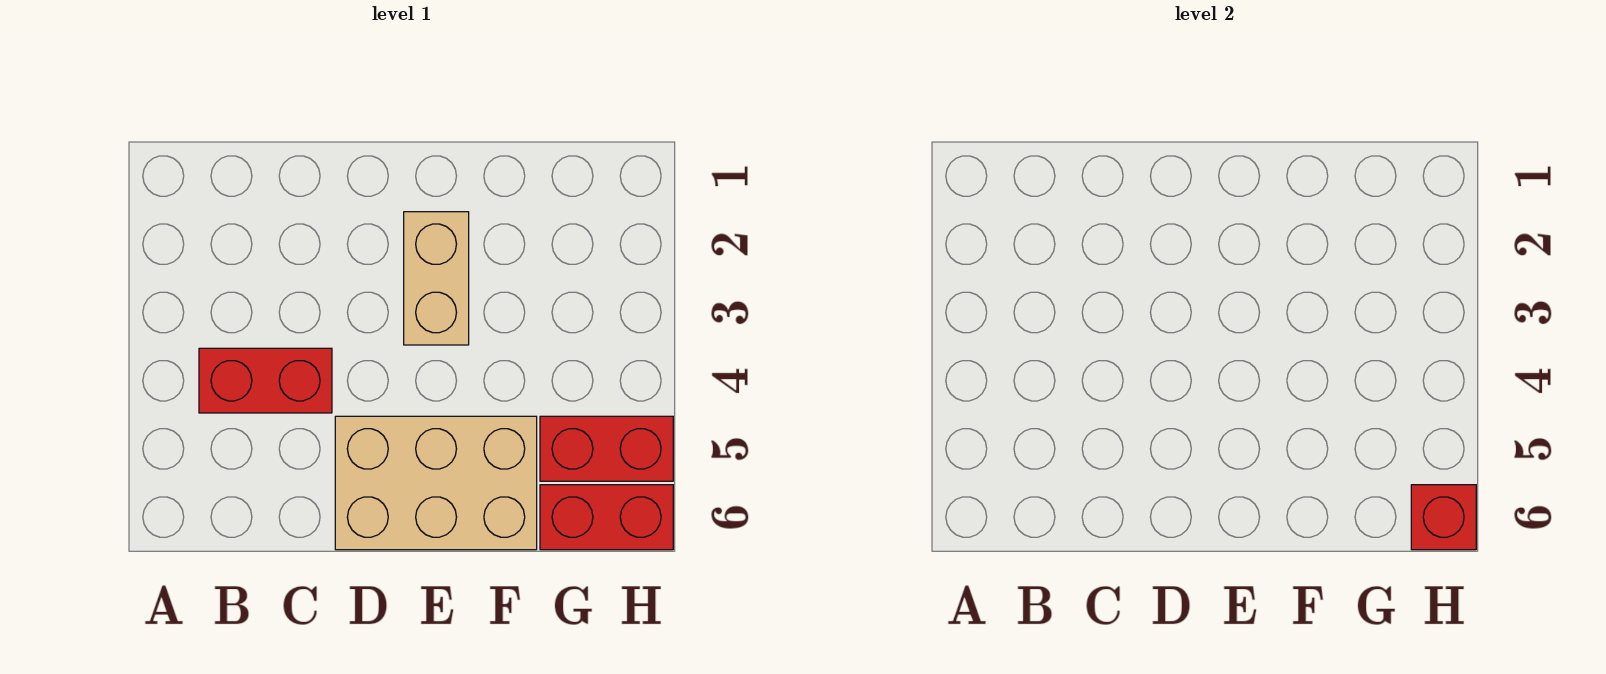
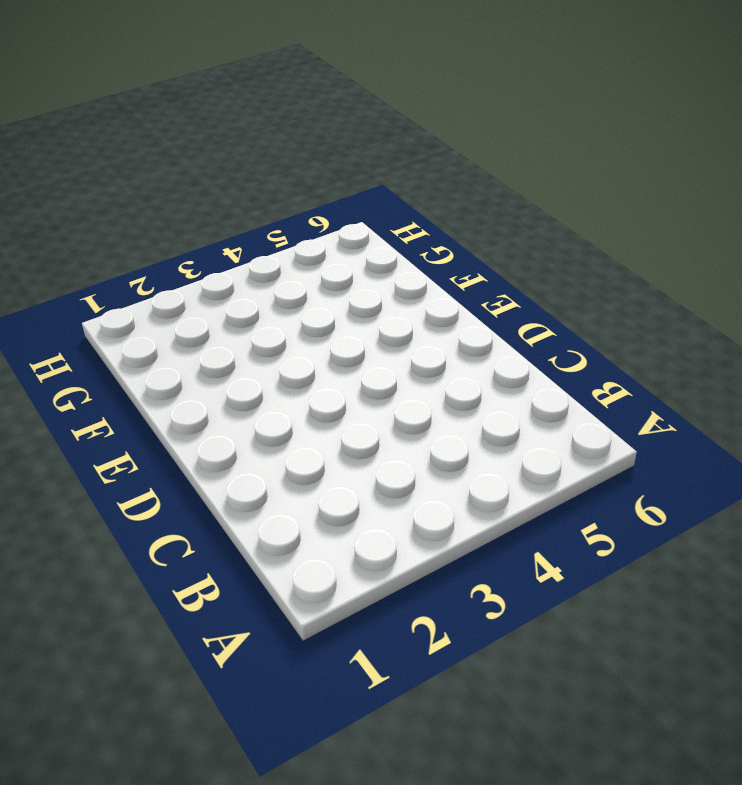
none -> red 1x2 brick [199,348,332,413]
none -> tan 2x3 brick [335,416,537,550]

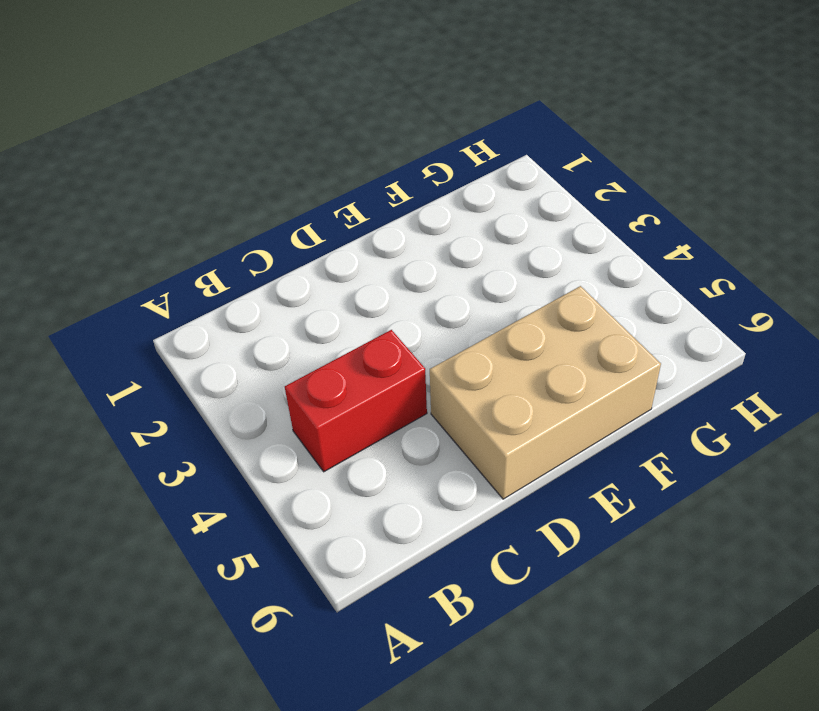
none -> tan 1x2 brick [404,212,469,345]
none -> red 1x2 brick [540,416,673,481]

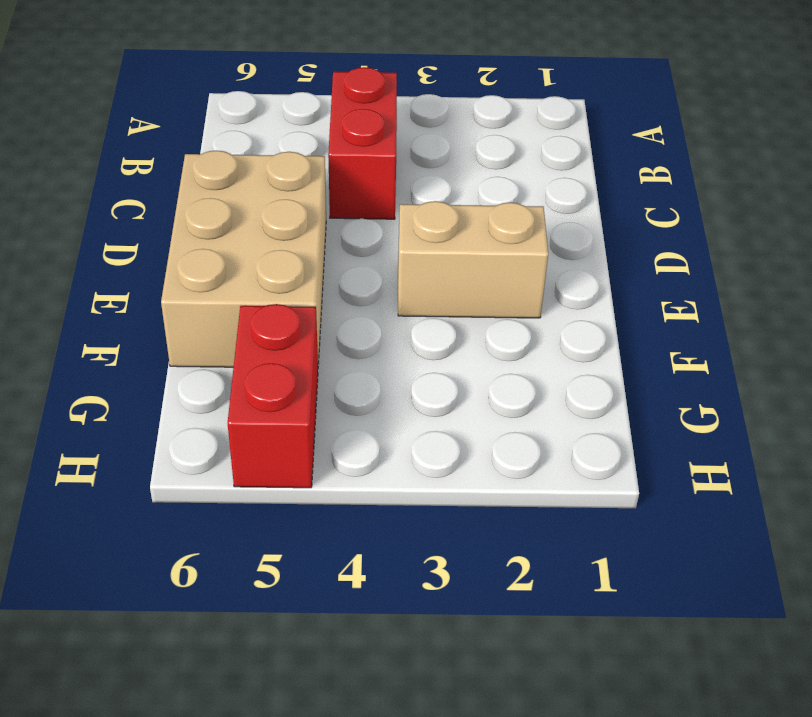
none -> red 1x2 brick [540,485,673,550]
none -> red 1x1 brick [1411,485,1476,550]

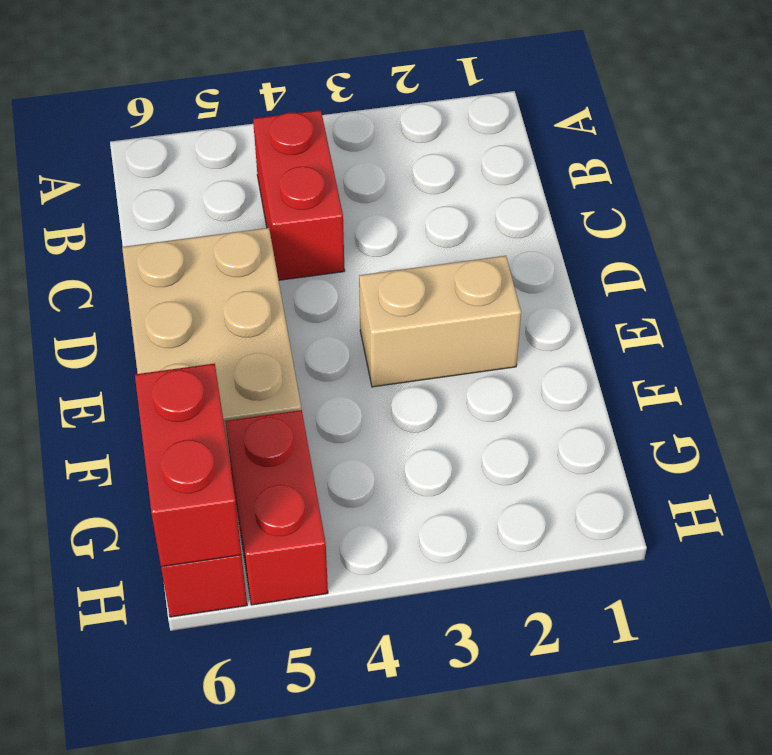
red 1x2 brick [135,363,242,567] -> red 1x1 brick [1411,485,1476,550]

